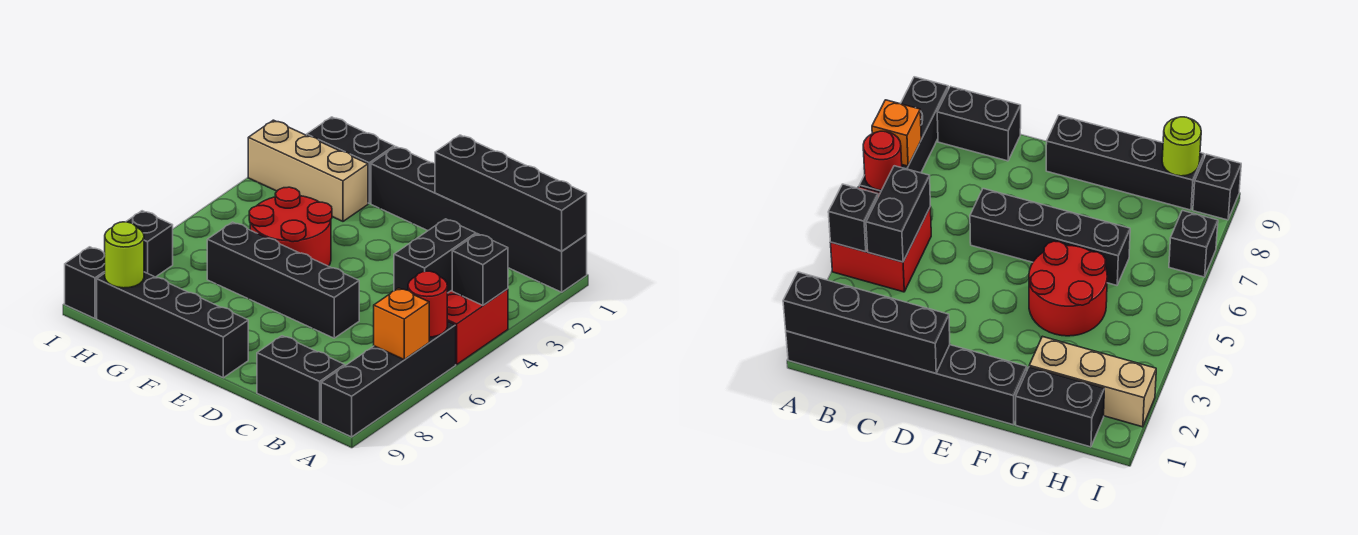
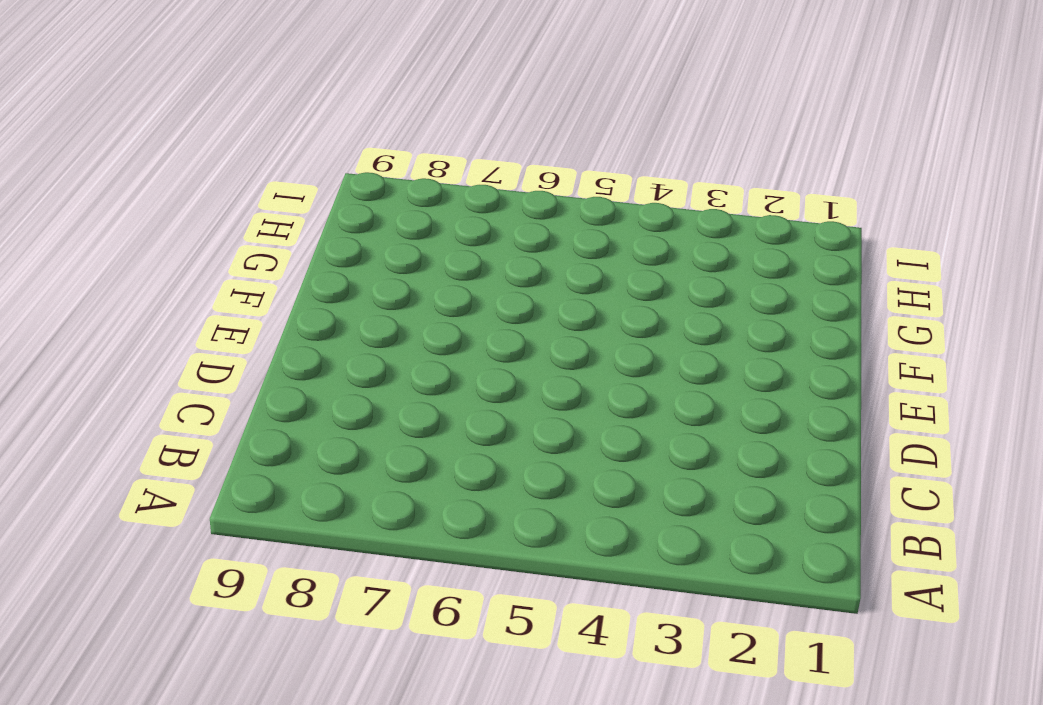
none -> black 1x6 brick [371,147,587,292]
none -> red 2x2 brick [447,289,508,364]
none -> black 1x4 brick [321,321,456,437]

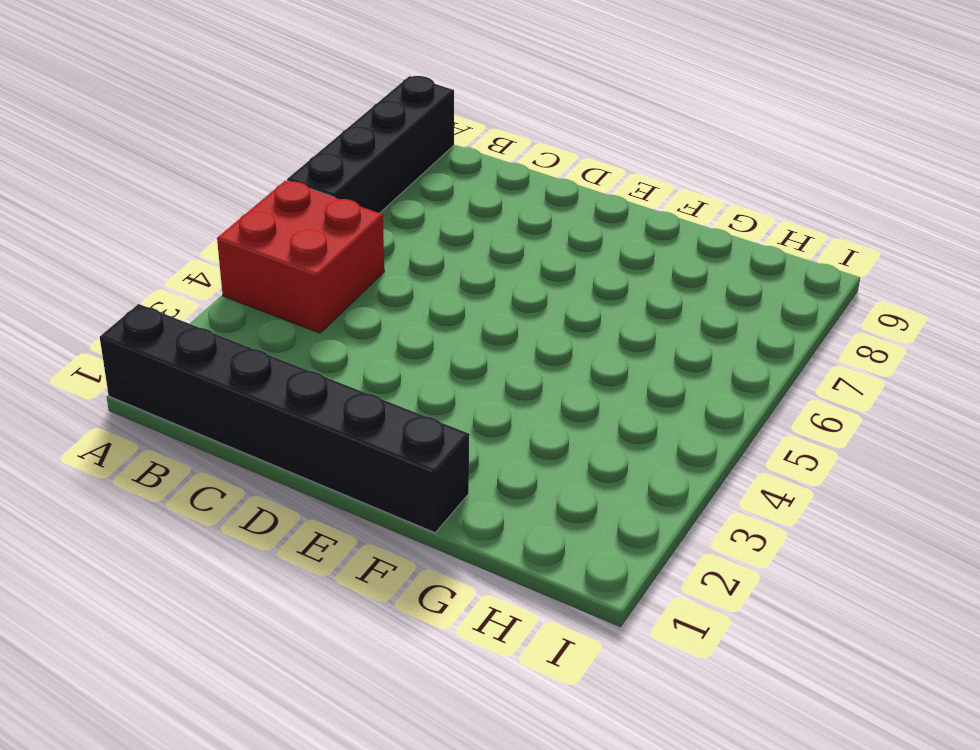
none -> black 1x2 brick [257,336,345,422]
none -> black 1x4 brick [207,222,359,338]
none -> black 1x4 brick [97,272,248,378]

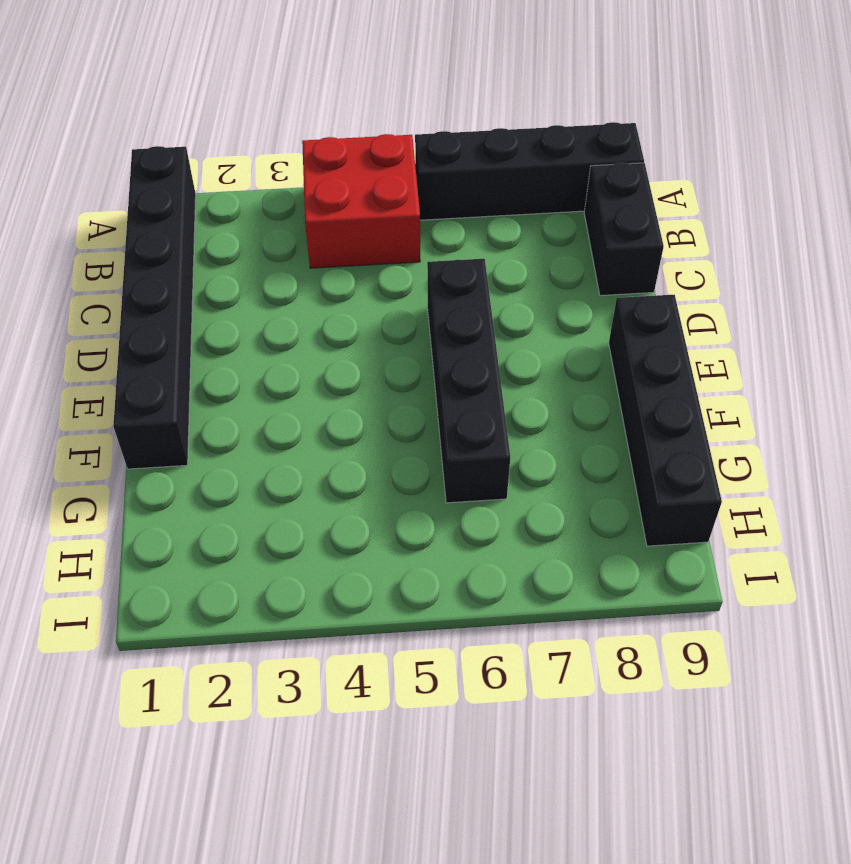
none -> red 2x2 round brick [249,187,332,266]
none -> black 1x2 brick [307,117,394,203]
none -> tan 1x3 brick [248,120,368,221]

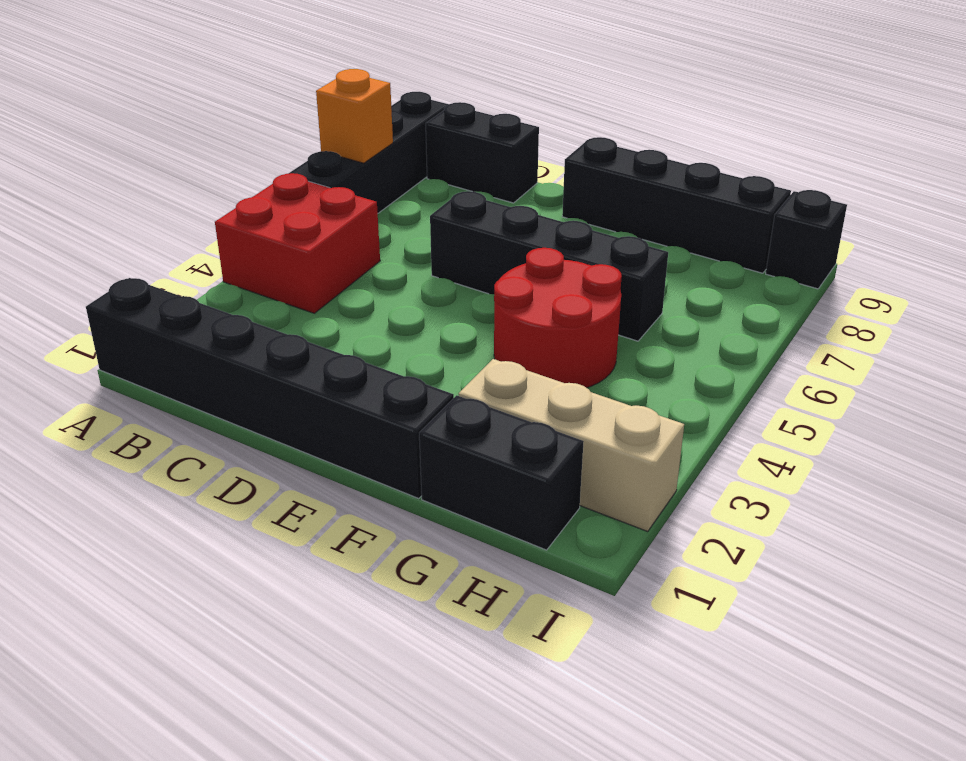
none -> black 1x1 brick [126,211,173,277]
none -> black 1x4 brick [435,135,587,251]
none -> black 1x1 brick [452,234,508,305]

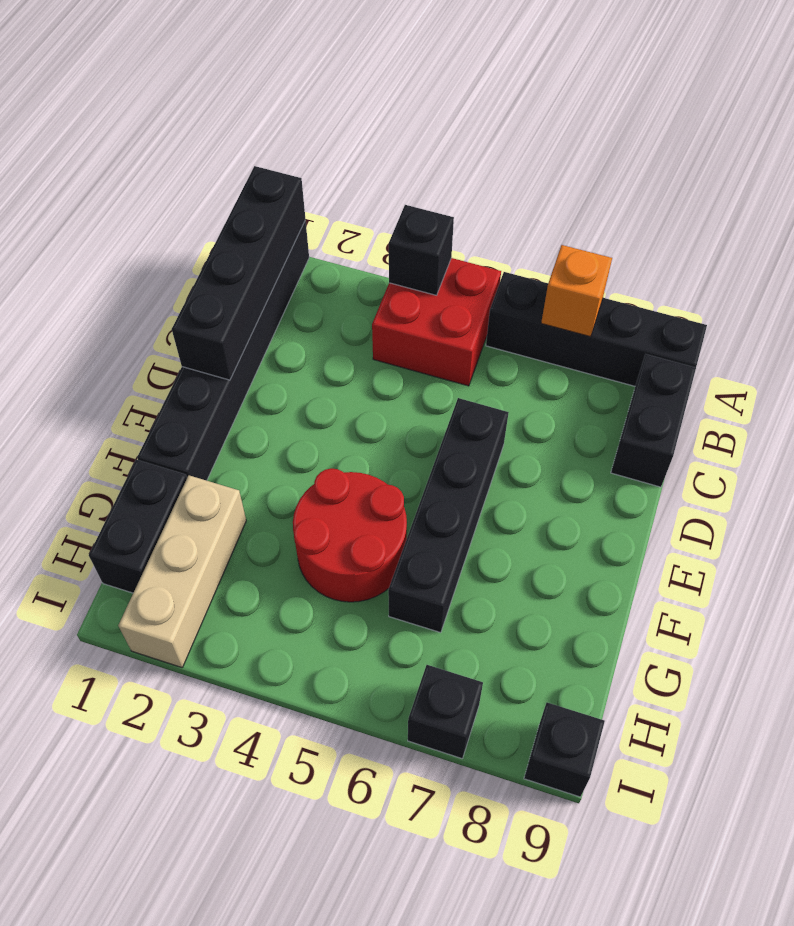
none -> black 1x4 brick [97,272,248,378]
none -> red 1x1 round brick [408,271,447,337]
none -> black 1x2 brick [394,219,476,293]

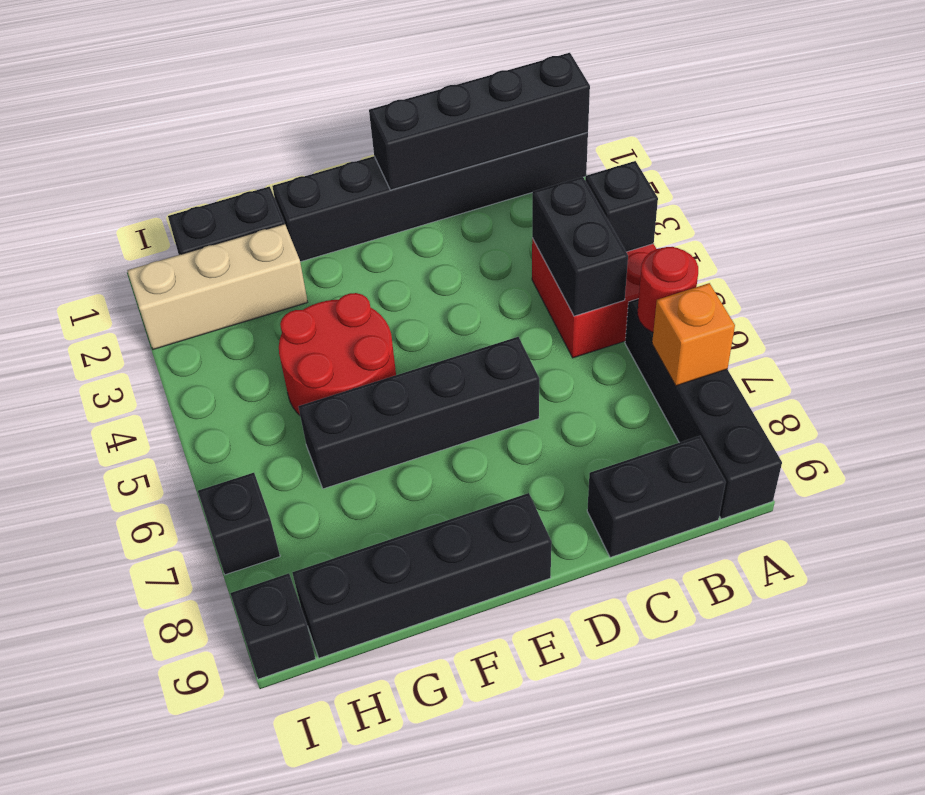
none -> lime 1x1 round brick [105,222,144,288]

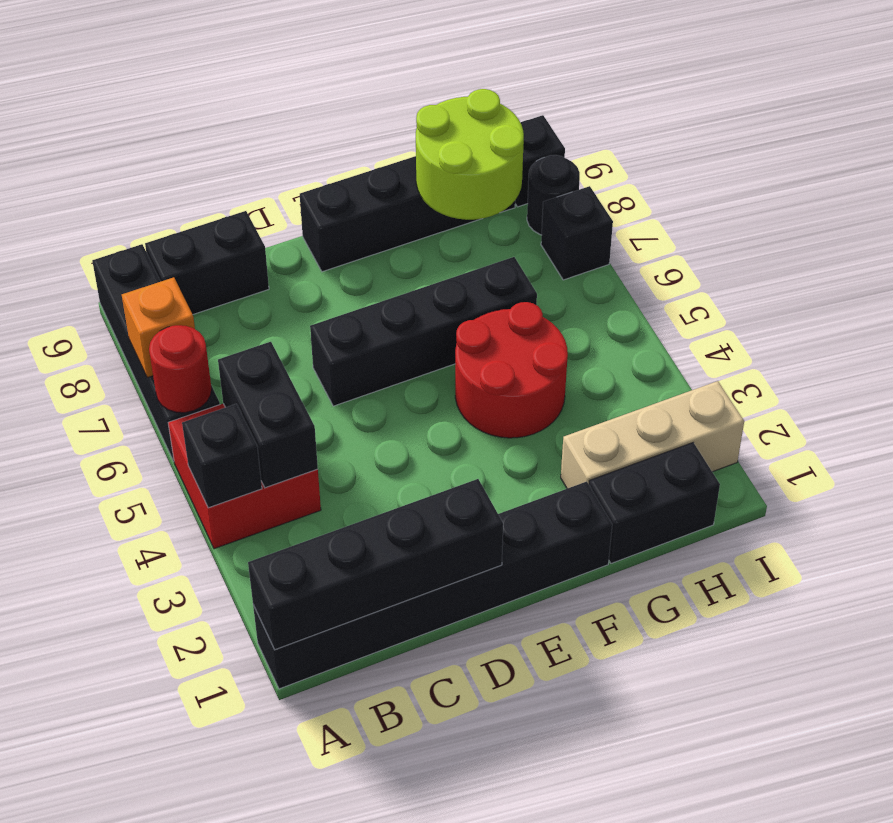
lime 2x2 round brick [416,89,524,220] -> lime 1x1 round brick [105,222,144,288]
black 1x1 round brick [527,155,580,235] -> none

